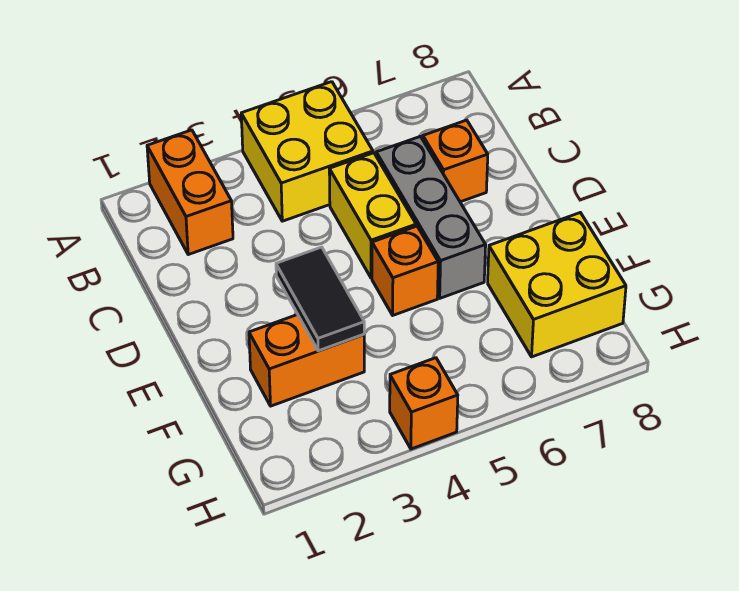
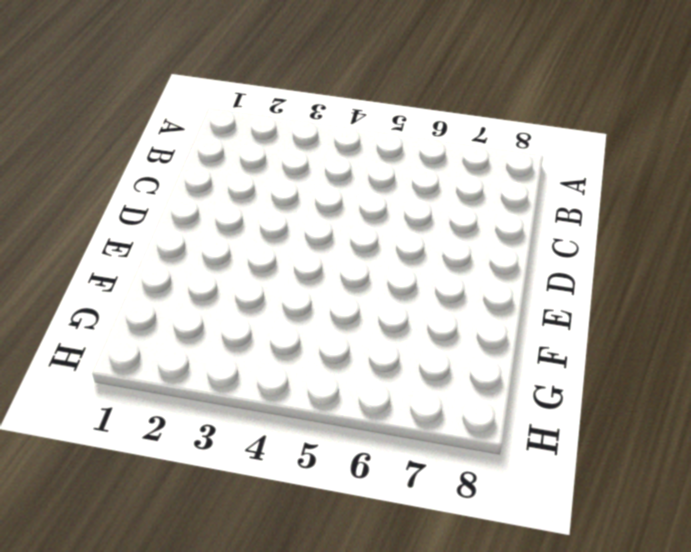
none -> orange 1x2 brick [147,130,233,255]
none -> yellow 2x2 brick [241,82,373,221]

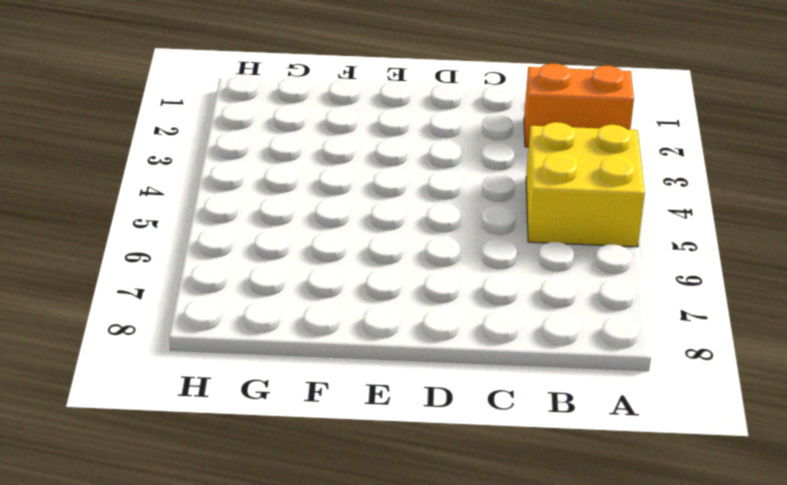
none -> yellow 1x2 brick [329,153,416,278]
none -> grey 1x3 brick [376,136,486,298]

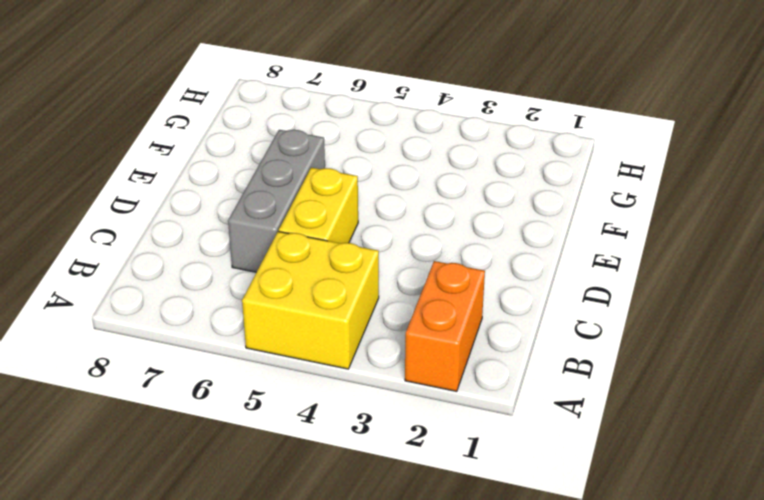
none -> orange 1x1 brick [423,120,488,202]
none -> orange 1x1 brick [372,226,438,315]

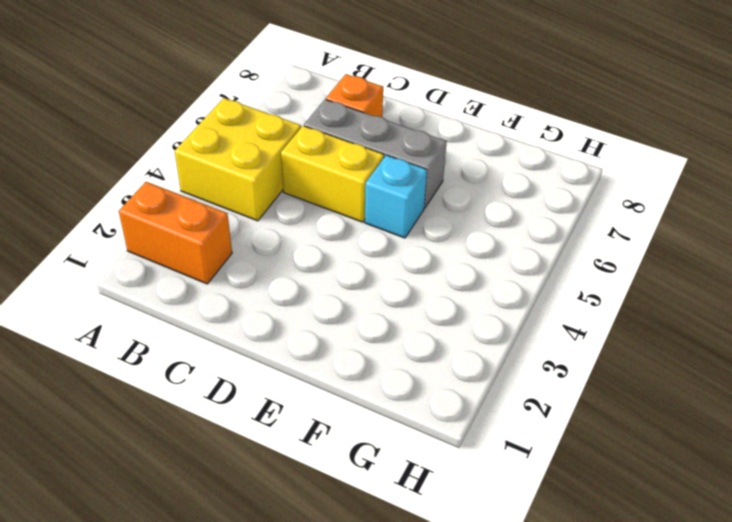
cyan 1x1 brick [365,155,427,238] -> orange 1x1 brick [372,226,438,315]
none -> orange 1x2 brick [249,315,364,406]
none -> yellow 2x2 brick [488,213,626,357]

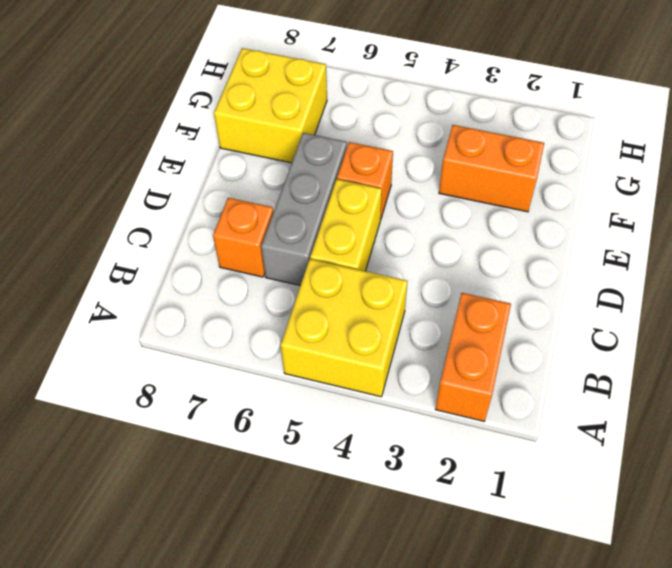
none -> orange 1x1 brick [390,358,458,449]
none -> black 1x2 tile [276,247,364,351]

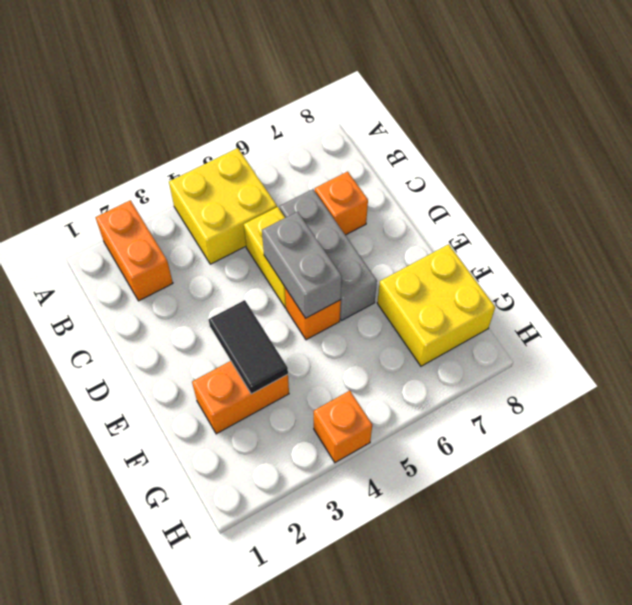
grey 1x2 brick [262,212,342,318] -> none

